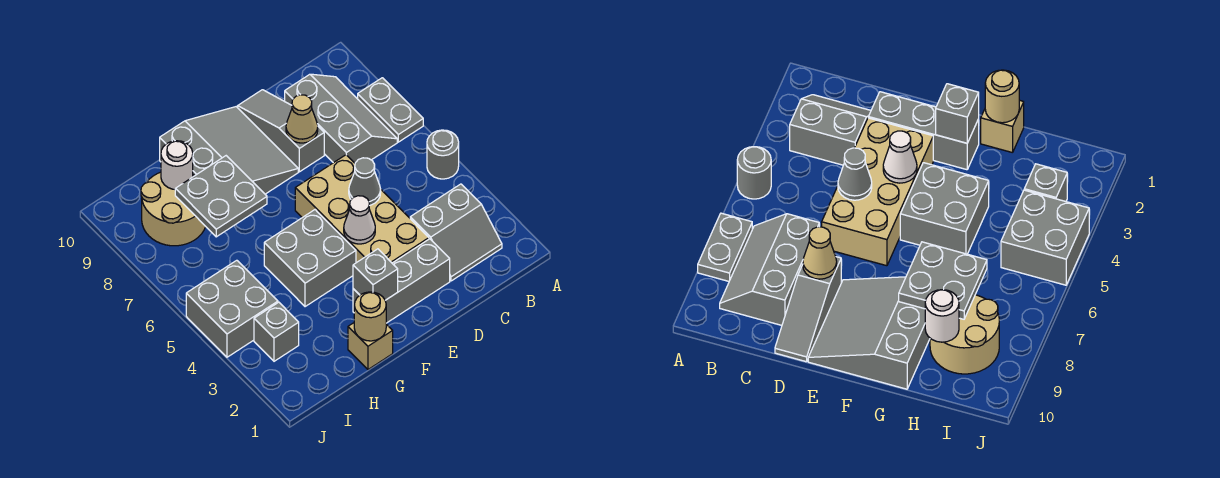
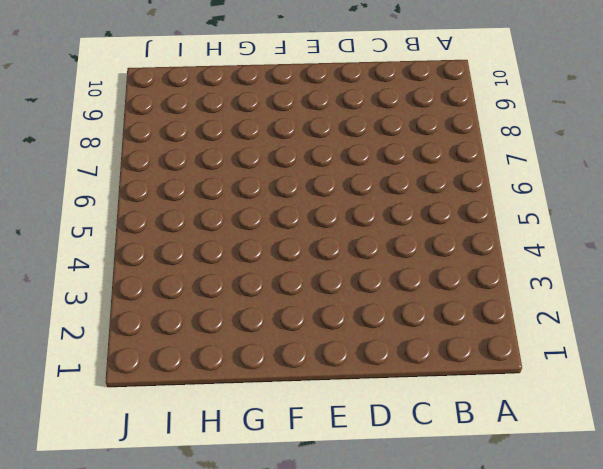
none -> grey 1x1 round brick [427,130,459,179]
none -> grey 1x2 plate [358,78,423,142]
none -> grey 2x2 slope [410,184,502,281]

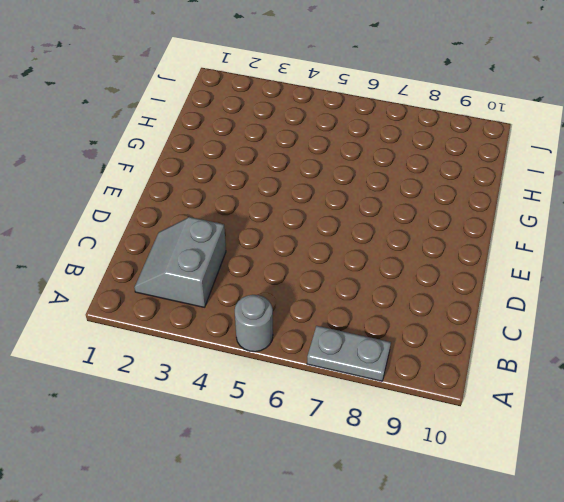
none -> grey 2x3 slope [285,74,397,163]
none -> grey 1x3 brick [353,239,450,323]
none -> tan 2x4 brick [295,155,429,263]

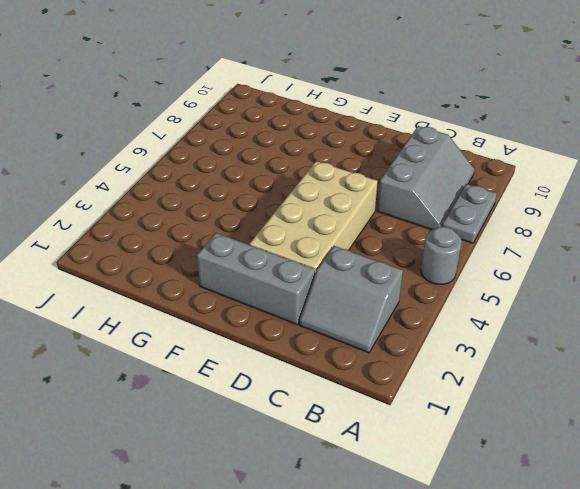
none -> grey 1x3 slope [238,90,324,172]
none -> grey 3x3 slope [160,107,298,194]
none -> grey 2x2 brick [264,210,356,307]

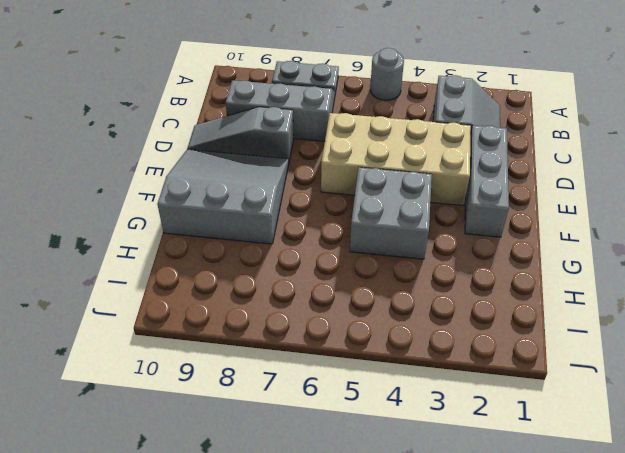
none -> tan 1x1 brick [348,323,393,369]
none -> tan 2x2 round brick [141,172,206,246]
none -> grey 1x1 brick [254,302,299,361]

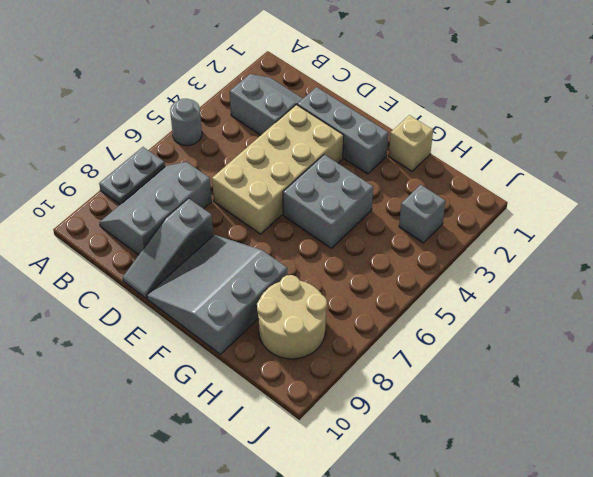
none -> grey 2x2 brick [186,260,278,357]
none -> grey 1x1 cone [349,158,381,206]
none -> tan 1x1 cone [286,95,318,143]

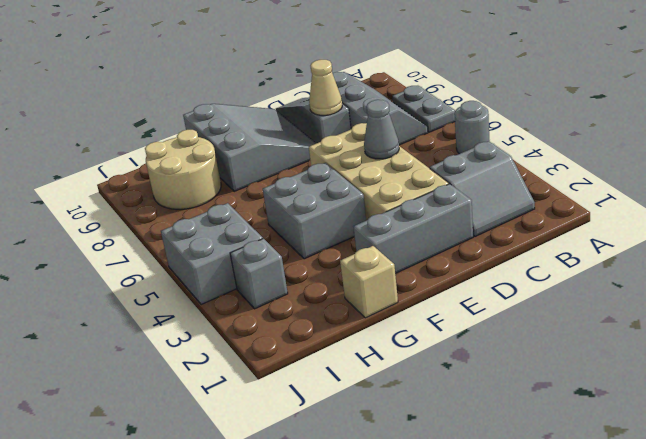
none -> white 1x1 cone [344,196,375,244]
none -> grey 1x1 brick [353,249,398,300]
none -> tan 1x1 round brick [354,292,386,341]

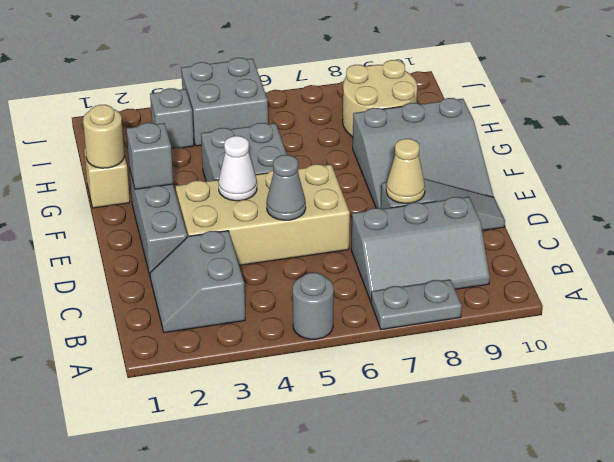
none -> grey 2x2 plate [175,156,267,237]
none -> white 1x1 round brick [161,141,193,189]

